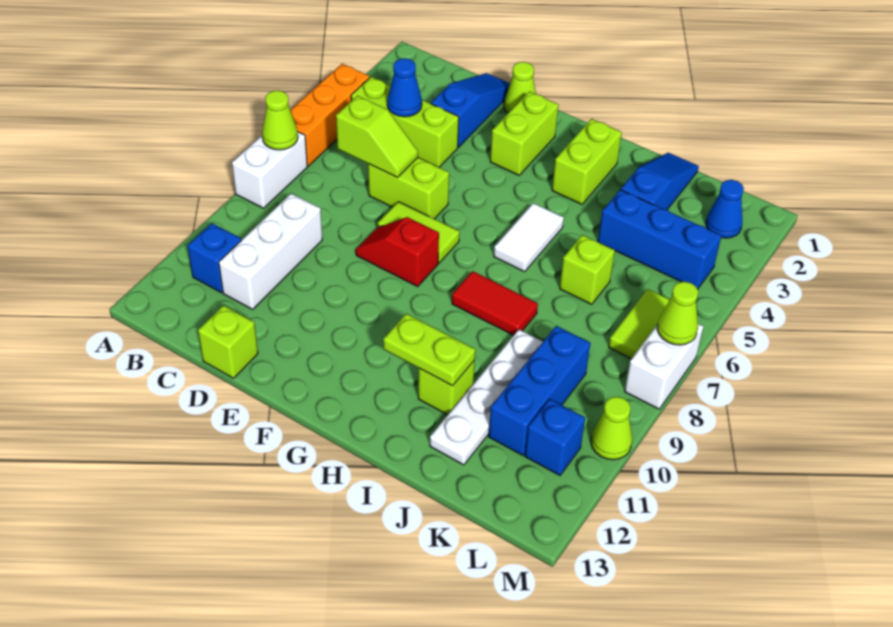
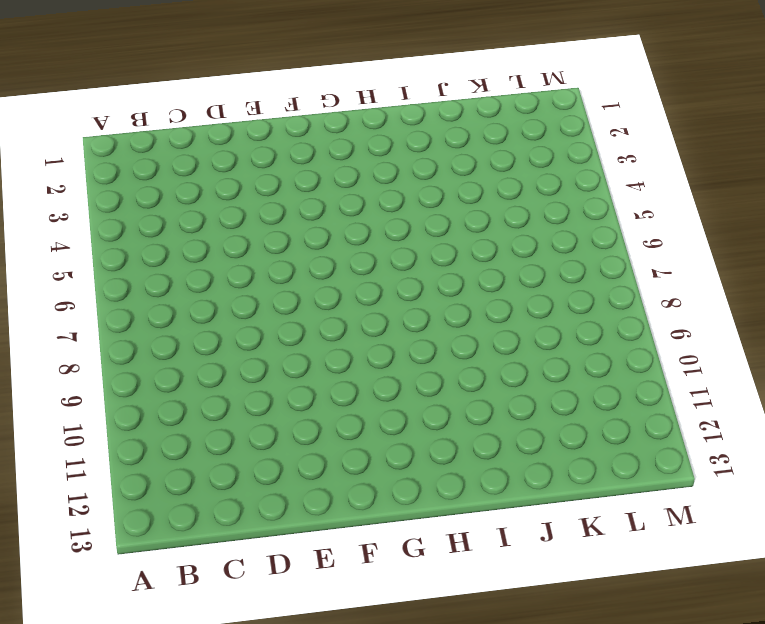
none -> orange 1x3 brick [290,64,370,166]
none -> white 1x2 brick [232,132,307,208]
none -> lime 1x3 brick [351,77,459,167]
none -> blue 1x1 brick [188,223,241,293]

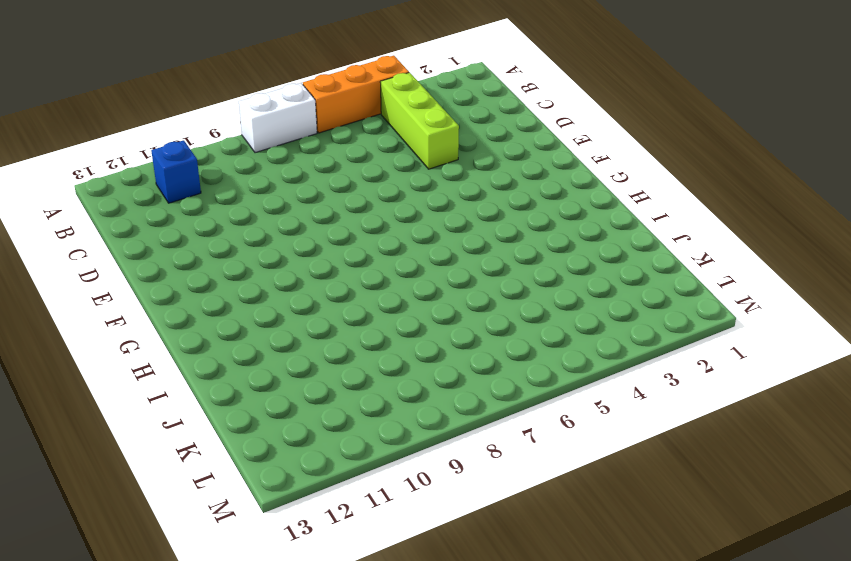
none -> white 1x3 brick [219,194,322,309]
none -> blue 1x3 slope [431,73,510,147]
none -> lime 1x2 brick [368,158,449,219]
none -> lime 1x1 brick [198,305,258,378]

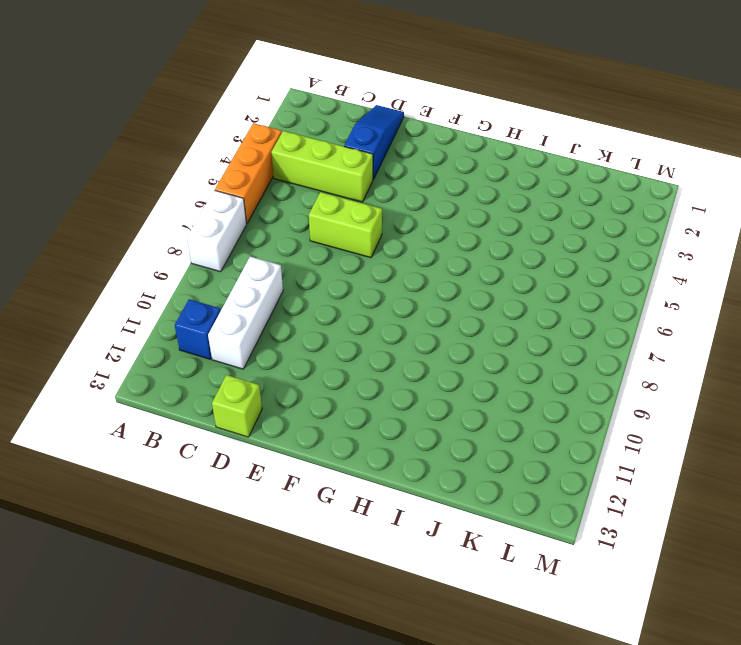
none -> lime 1x1 cone [504,62,536,113]
none -> lime 1x2 tile [378,202,460,263]
none -> red 1x2 slope [356,217,439,286]
none -> lime 1x2 brick [490,92,558,175]

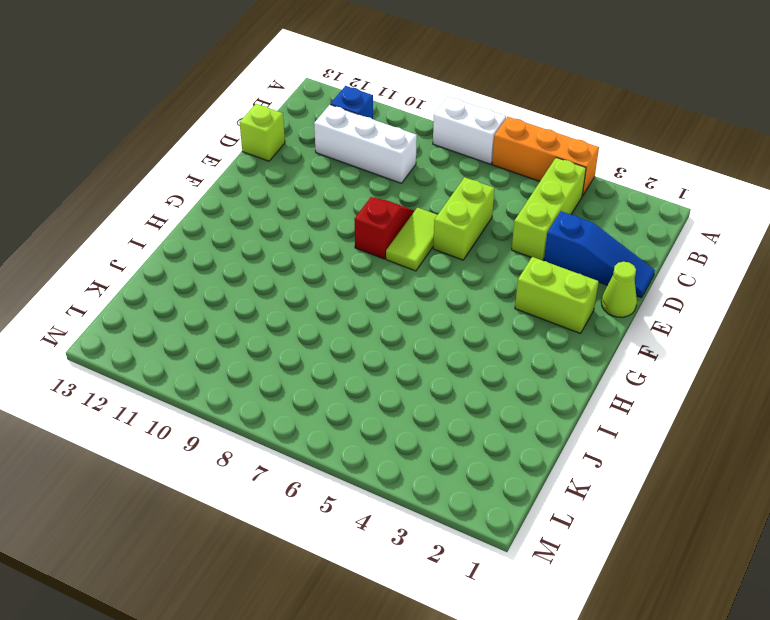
none -> lime 1x2 brick [552,119,622,204]
none -> white 1x2 tile [494,203,564,272]
none -> red 1x2 tile [452,271,538,335]
none -> lime 1x1 brick [418,360,475,415]

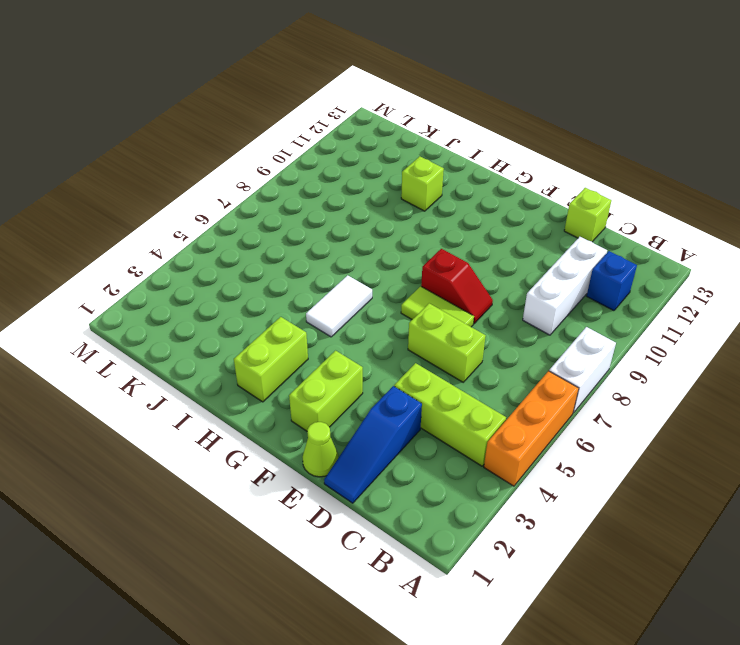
none -> red 1x2 tile [452,271,538,335]
none -> blue 1x3 slope [621,153,699,210]
none -> blue 1x3 brick [598,190,721,289]
none -> lime 1x1 brick [560,235,615,304]

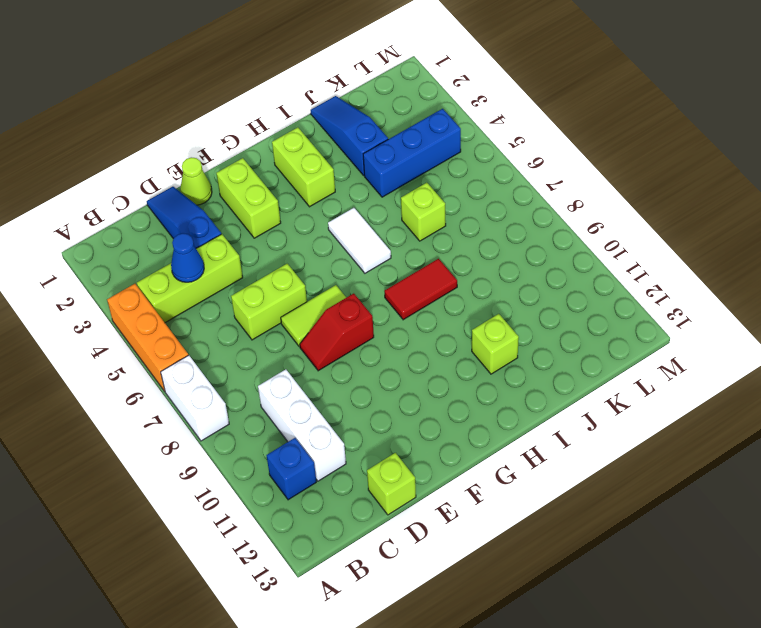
none -> white 1x4 plate [430,330,543,465]
none -> blue 1x3 brick [489,326,590,455]
none -> blue 1x1 cone [706,180,744,238]
none -> lime 1x2 tile [609,289,670,359]

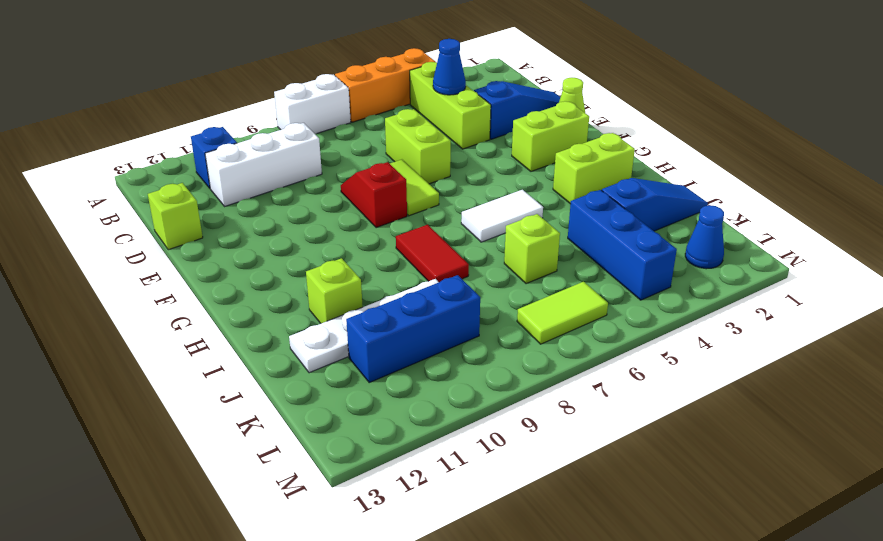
none -> blue 1x1 brick [525,399,585,475]
none -> white 1x2 brick [625,324,703,409]
none -> lime 1x1 cone [591,397,632,460]
none -> lime 1x1 cone [262,90,298,150]

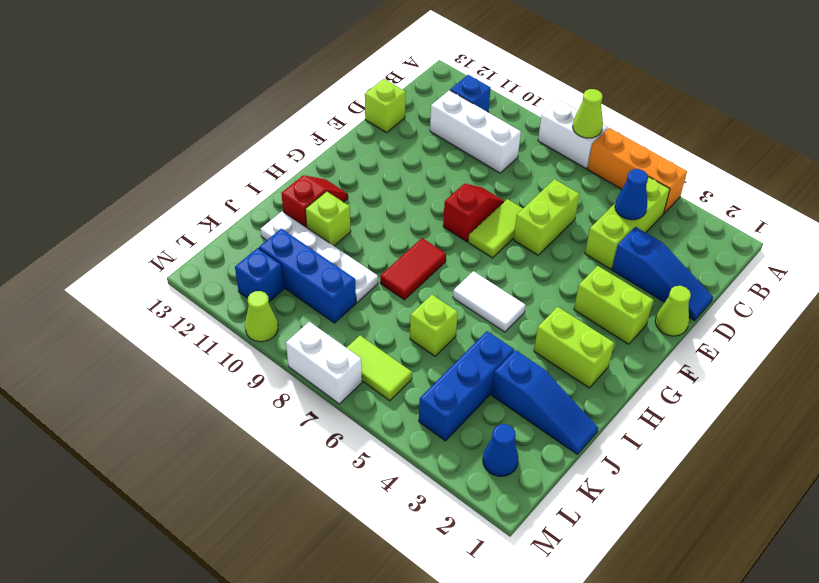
red 1x2 slope [281,175,348,227] -> none
none -> lime 1x2 slope [336,96,418,177]
none -> lime 1x2 plate [383,314,475,386]
none -> lime 1x1 cone [657,282,698,345]

